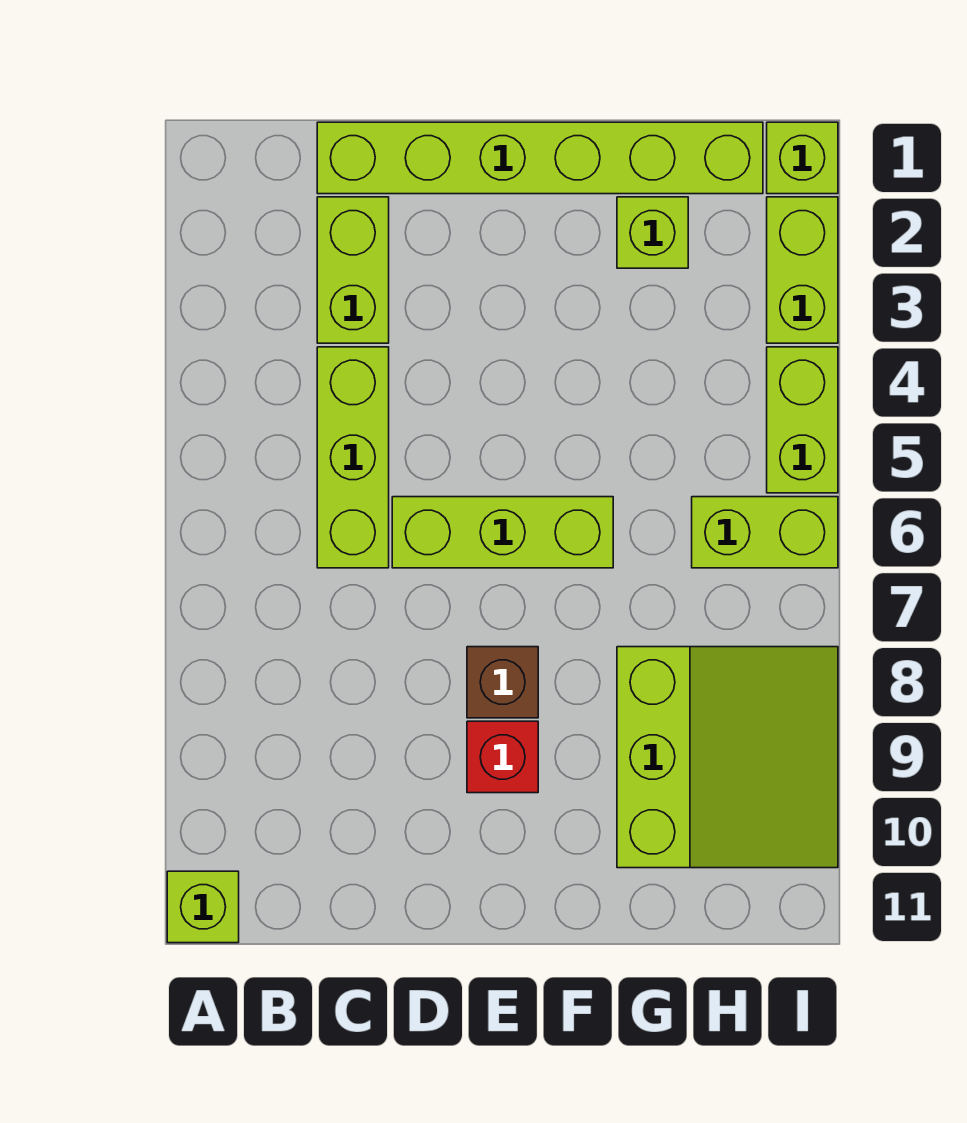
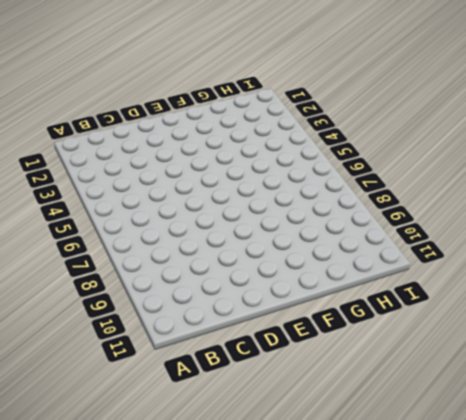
none -> lime 1x1 brick [167,871,239,943]
none -> lime 1x6 brick [317,122,763,194]
none -> lime 1x2 brick [317,197,389,343]

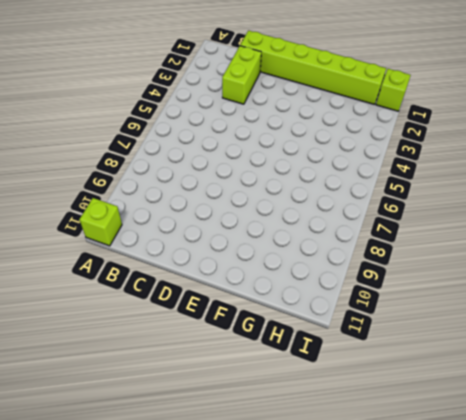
none -> lime 1x3 brick [317,347,389,568]
none -> lime 1x3 brick [392,497,613,568]
none -> brown 1x1 brick [467,647,538,718]

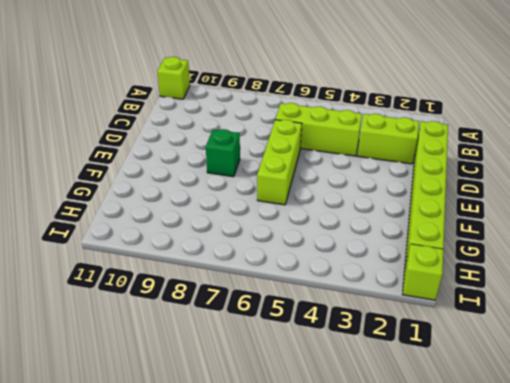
green 1x1 brick [206,129,240,177] -> brown 1x1 brick [467,647,538,718]
none -> red 1x1 brick [467,721,538,793]
none -> lime 1x1 brick [617,197,688,268]
none -> lime 3x3 slope [617,647,838,868]

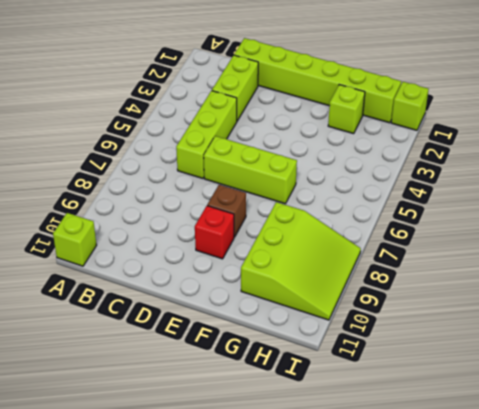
none -> lime 1x2 brick [692,497,838,568]
none -> lime 1x2 brick [767,197,838,343]
none -> lime 1x2 brick [767,347,838,493]

